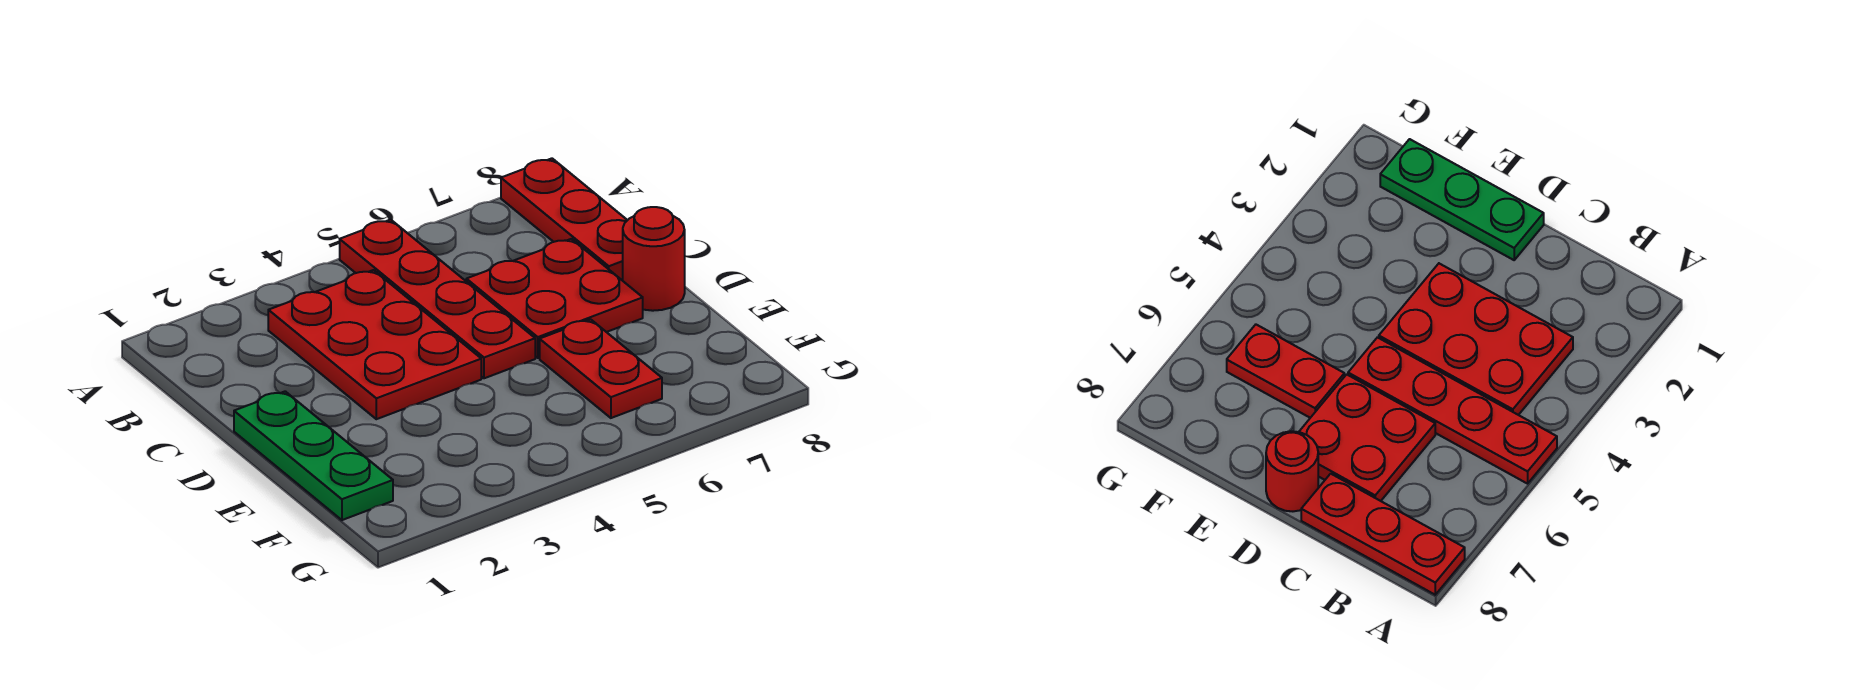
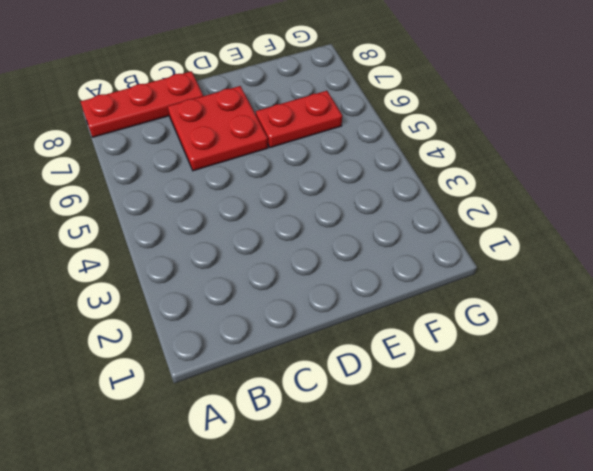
none -> red 1x4 plate [340,220,535,378]
none -> red 2x3 plate [268,270,481,419]

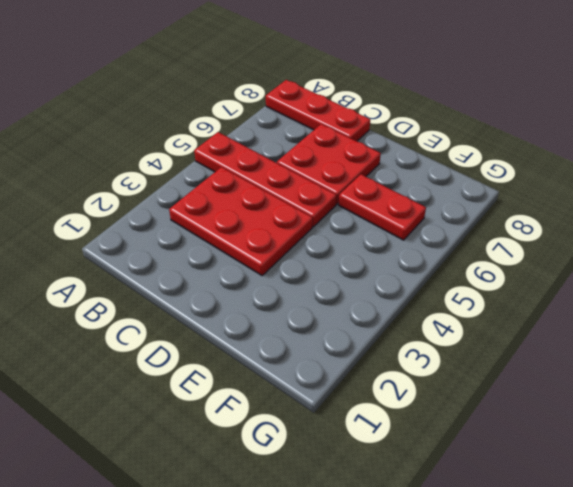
none -> green 1x3 plate [234,391,393,520]
none -> red 1x1 round brick [623,207,685,311]

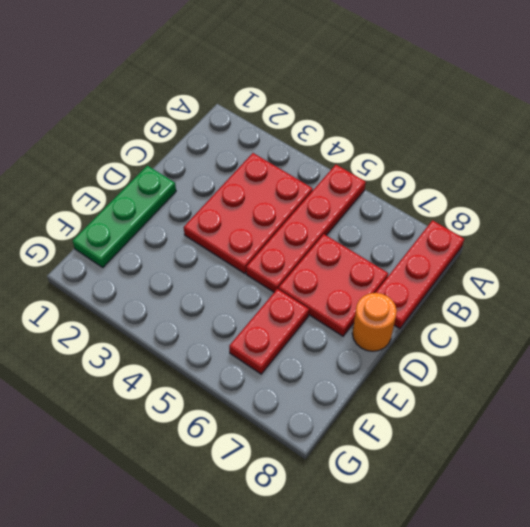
orange 1x1 round brick [352,293,397,351] -> red 1x1 round brick [623,207,685,311]

